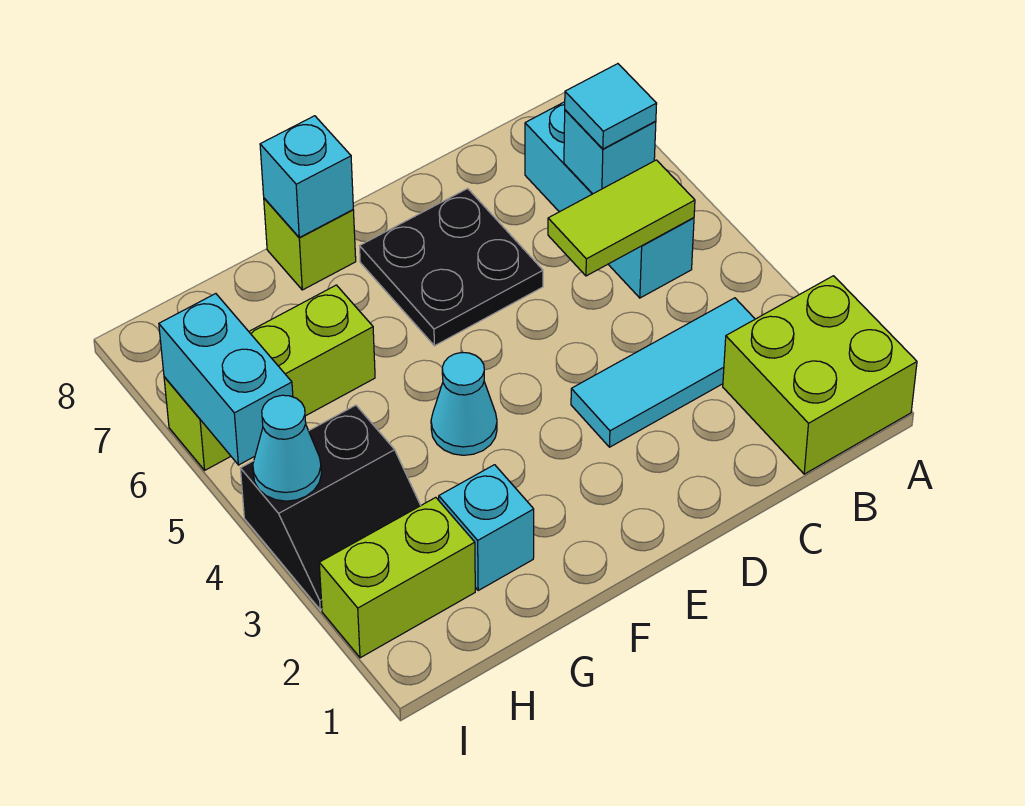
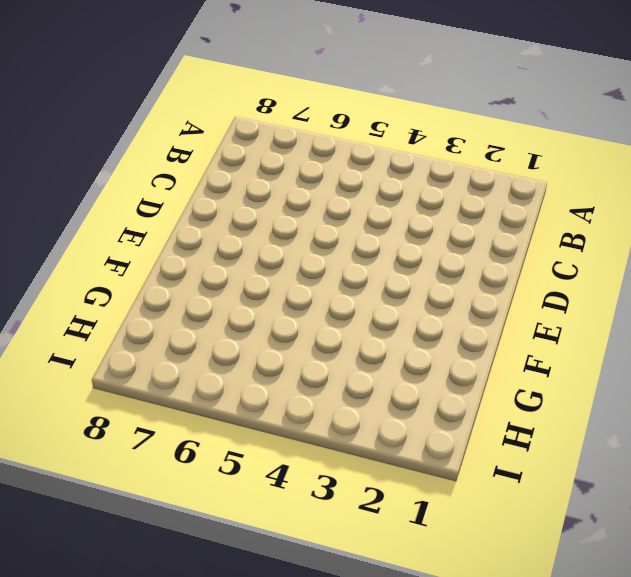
none -> lime 2x2 brick [723,276,917,474]
none -> cyan 1x3 tile [571,298,755,447]
none -> cyan 1x3 brick [525,102,694,298]

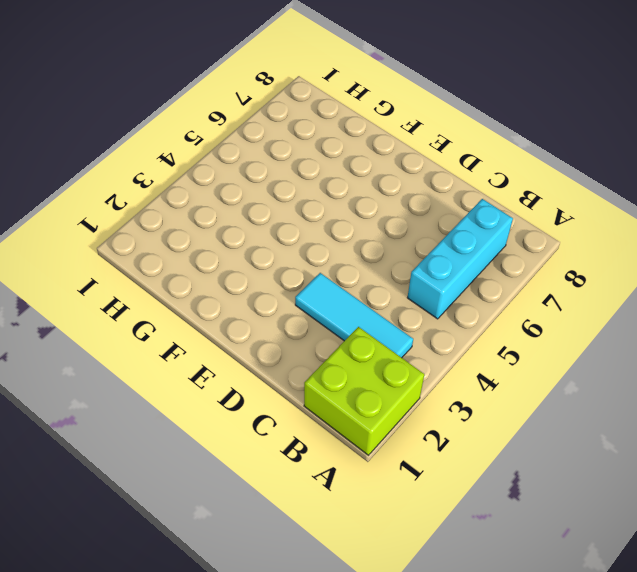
none -> black 2x2 plate [360,188,543,346]
none -> cyan 1x1 cone [431,353,497,455]
none -> lime 1x1 brick [264,198,356,290]

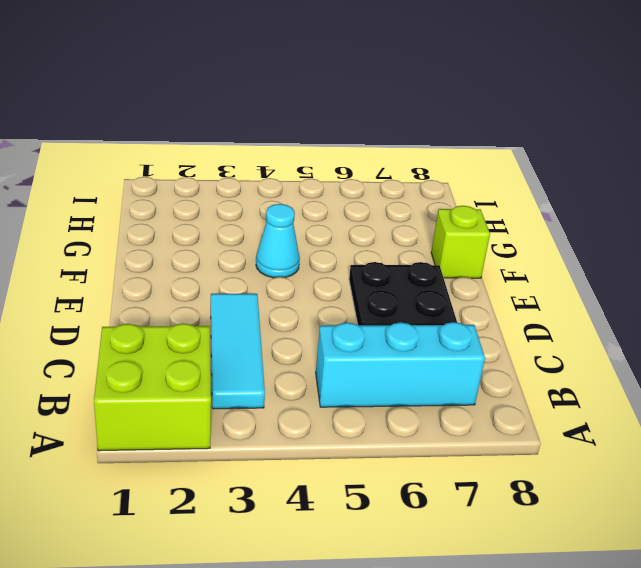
none -> cyan 1x1 brick [439,465,534,590]
none -> lime 1x3 brick [164,285,375,470]
none -> lime 1x2 brick [319,497,475,658]

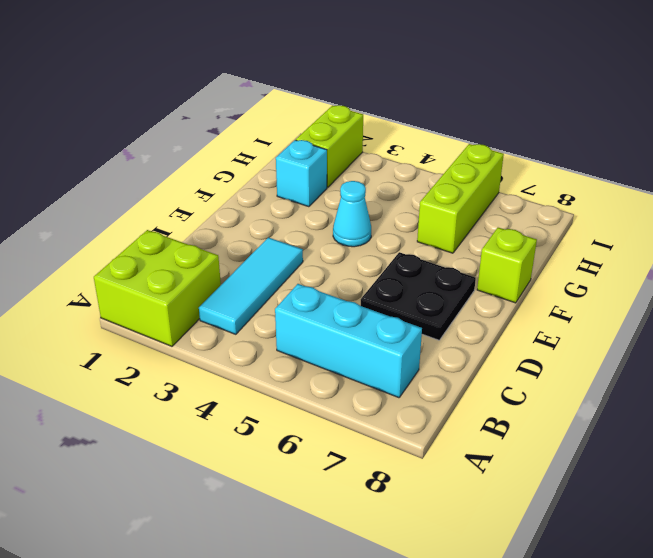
none -> black 2x2 slope [240,405,421,610]
none -> lime 1x2 tile [548,160,695,276]
none -> cyan 1x1 brick [564,110,656,194]

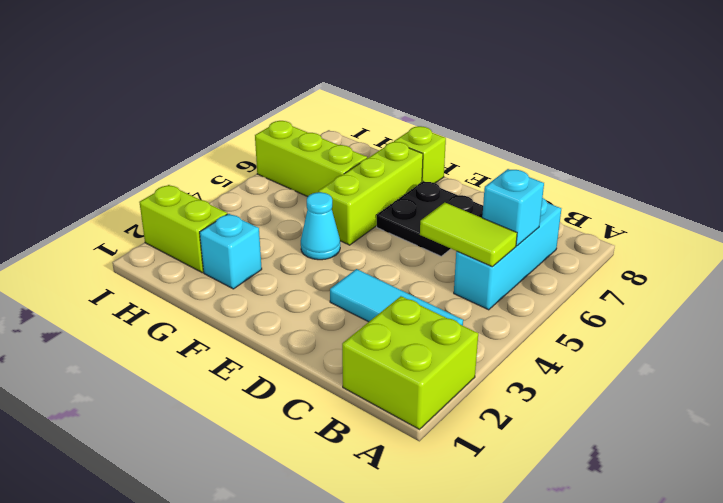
lime 1x3 brick [319,142,423,245] -> none
none -> black 2x2 slope [240,405,421,610]
none -> cyan 1x1 brick [260,116,353,238]
none -> cyan 1x1 cone [253,395,321,501]

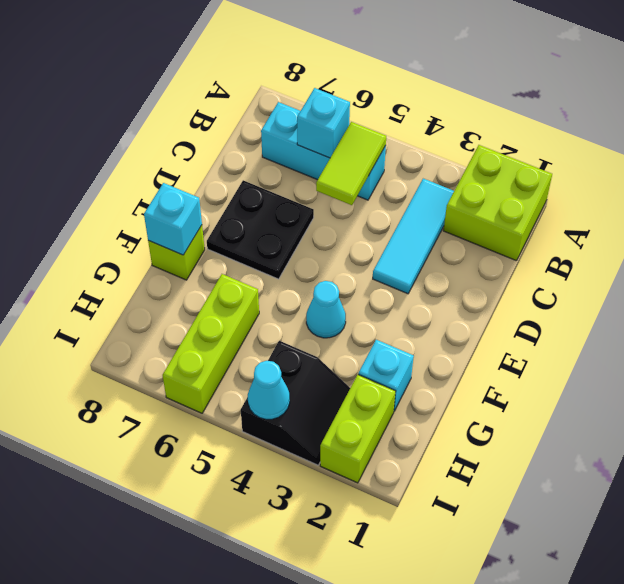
none -> cyan 1x2 brick [159,294,293,465]
none -> cyan 1x1 tile [565,64,657,149]

